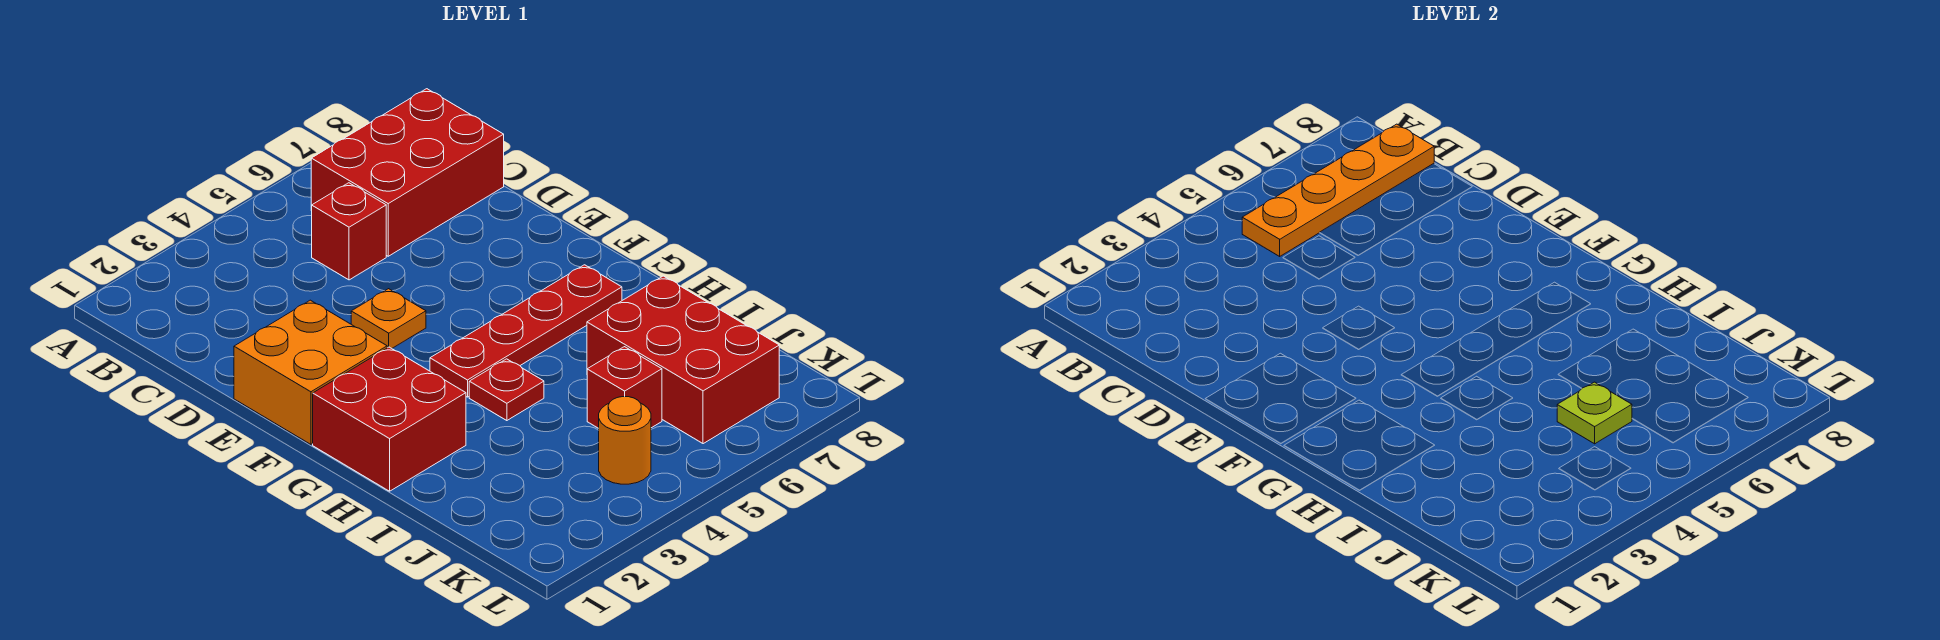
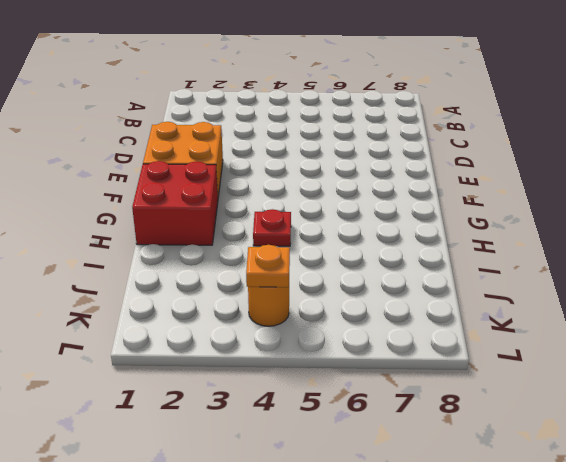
orange 1x1 plate [246,245,290,287] -> orange 1x1 plate moved to [351,289,426,348]
none -> red 2x3 brick [311,89,504,256]
none -> red 1x1 brick [312,183,386,280]
none -> red 1x4 plate [430,265,622,397]

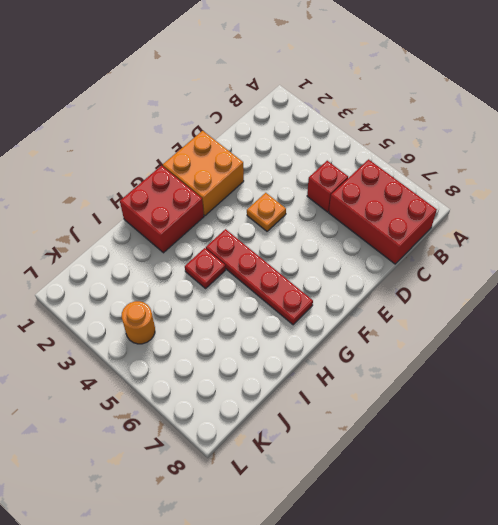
none -> red 2x3 brick [587,276,779,444]
none -> red 1x1 brick [587,347,662,428]
none -> orange 1x4 plate [1242,124,1434,256]

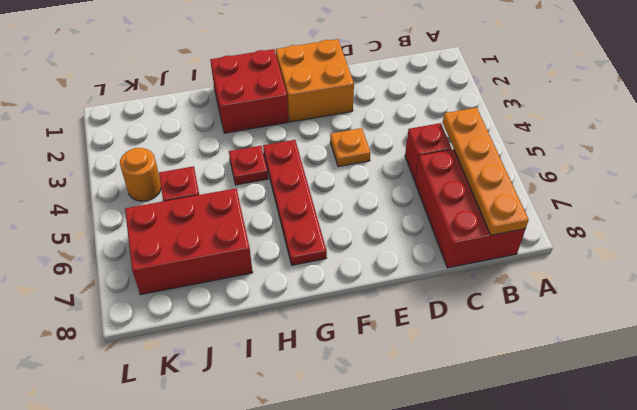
none -> lime 1x1 plate [1557,382,1632,444]

